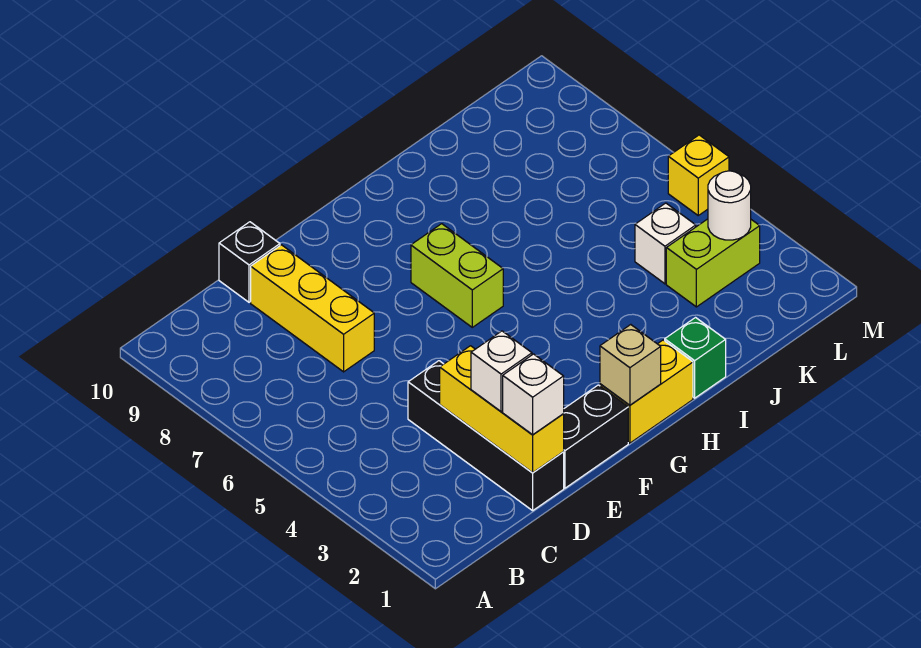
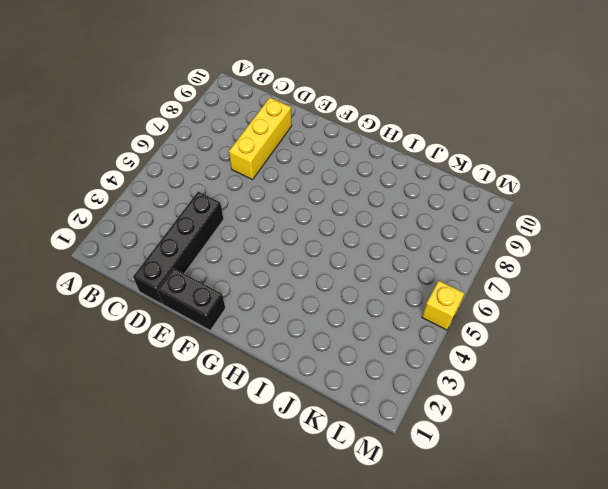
none -> black 1x1 brick [219,222,280,302]
none -> yellow 1x2 brick [600,340,693,443]
none -> lime 1x2 brick [411,224,503,327]

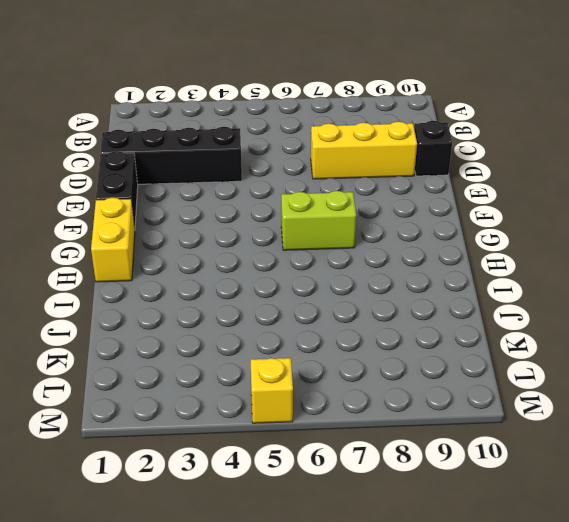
none -> green 1x1 brick [665,318,726,398]
none -> lime 1x2 brick [666,219,760,307]
none -> white 1x1 brick [635,203,696,284]

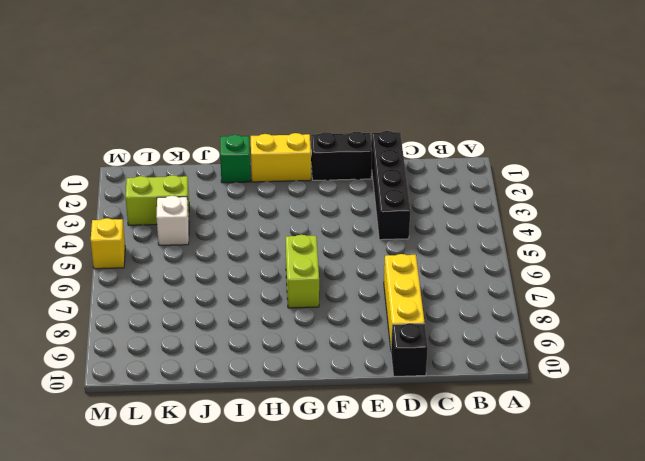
none -> yellow 1x3 brick [440,346,564,473]
none -> tan 1x1 brick [600,325,661,405]
none -> white 1x1 round brick [708,171,751,240]

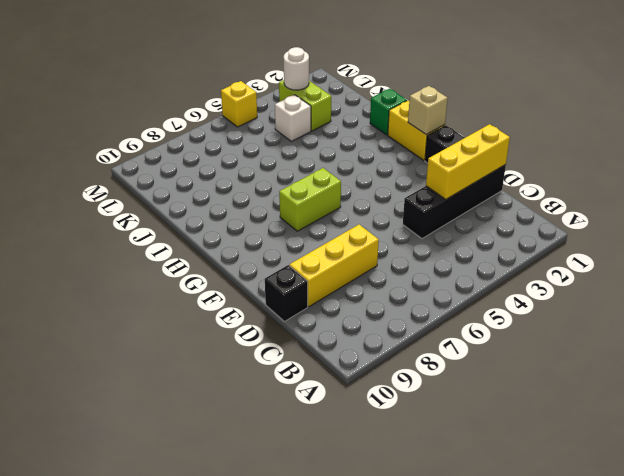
none -> white 1x1 brick [503,354,564,435]
none -> white 1x1 brick [471,331,532,412]

